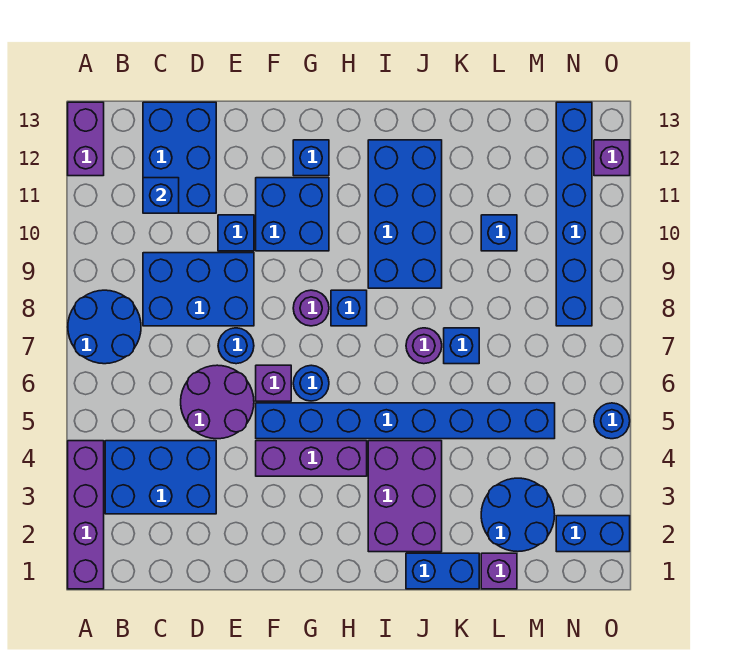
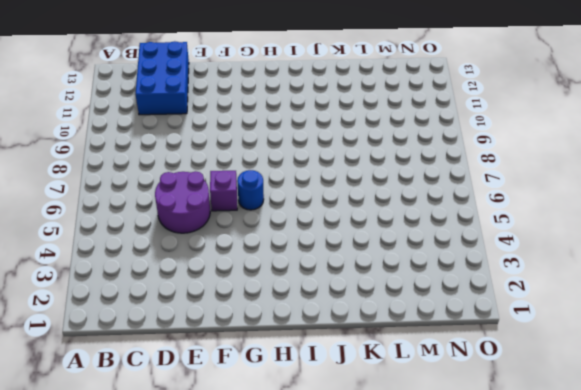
none -> purple 1x4 brick [68,441,104,589]
none -> blue 2x2 round brick [68,290,141,364]
none -> purple 1x2 brick [68,102,104,176]
none -> blue 2x3 brick [105,441,216,514]

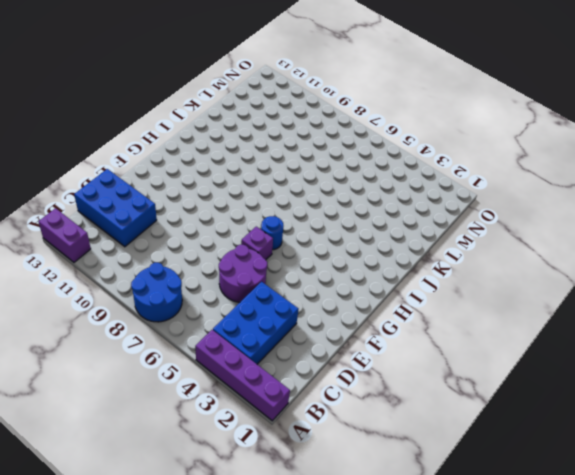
none -> blue 2x3 brick [143,253,254,326]
none -> blue 1x1 round brick [218,328,254,364]
none -> blue 1x1 brick [218,215,254,251]
none -> purple 1x3 brick [256,441,367,476]

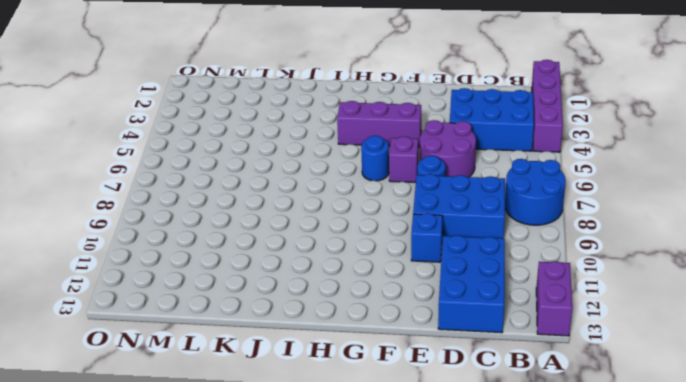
none -> blue 1x8 brick [256,403,555,439]
none -> blue 2x2 brick [256,178,329,251]
none -> purple 1x1 round brick [293,290,329,326]
none -> blue 1x1 brick [293,140,329,176]

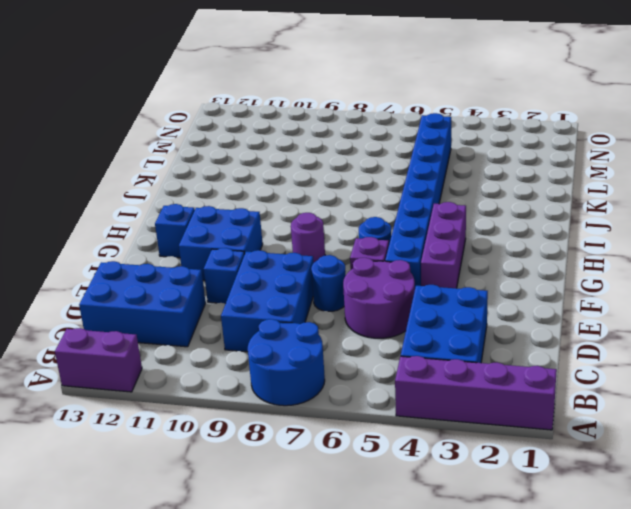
none -> blue 1x1 brick [331,290,367,326]
none -> purple 2x3 brick [368,441,442,552]
none -> blue 2x4 brick [368,140,442,288]
none -> blue 1x2 brick [406,553,479,589]

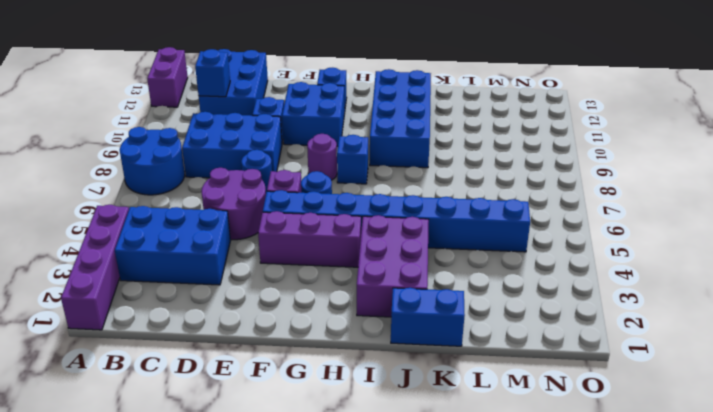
none -> purple 1x1 round brick [406,328,442,364]
none -> blue 1x1 brick [444,328,479,364]
none -> purple 1x1 brick [481,553,517,589]
none -> blue 2x2 round brick [481,478,555,552]

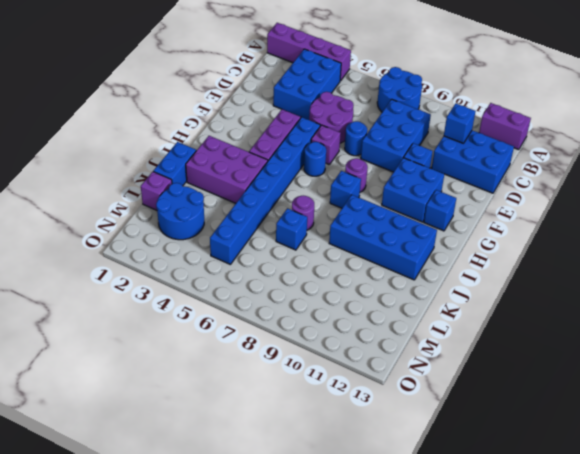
none -> blue 1x1 brick [481,215,517,251]
none -> blue 1x2 brick [556,516,630,552]
none -> blue 1x6 brick [556,102,592,326]
none -> blue 1x1 round brick [594,403,630,439]

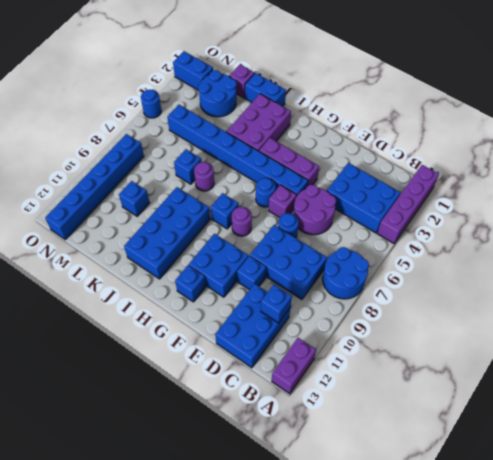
none -> purple 1x1 brick [594,140,630,176]

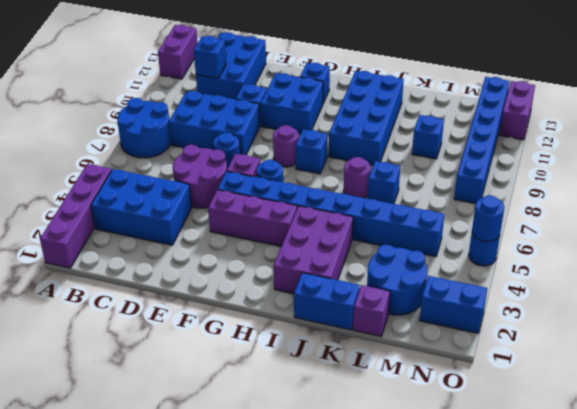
blue 1x1 round brick [472,196,504,242] -> none
purple 1x2 brick [499,81,535,140] -> purple 1x1 brick [594,140,630,176]

